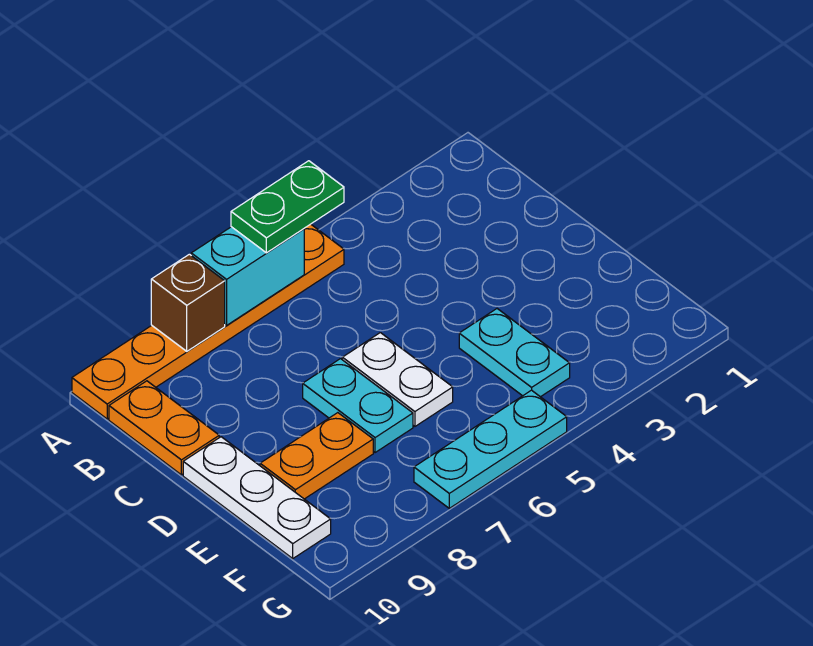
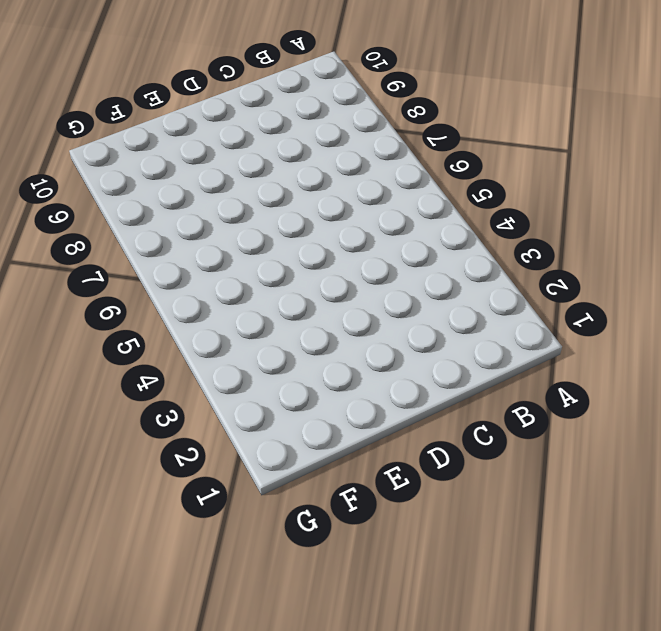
none -> orange 1x6 plate [72,224,344,419]
none -> orange 1x2 plate [109,381,219,475]

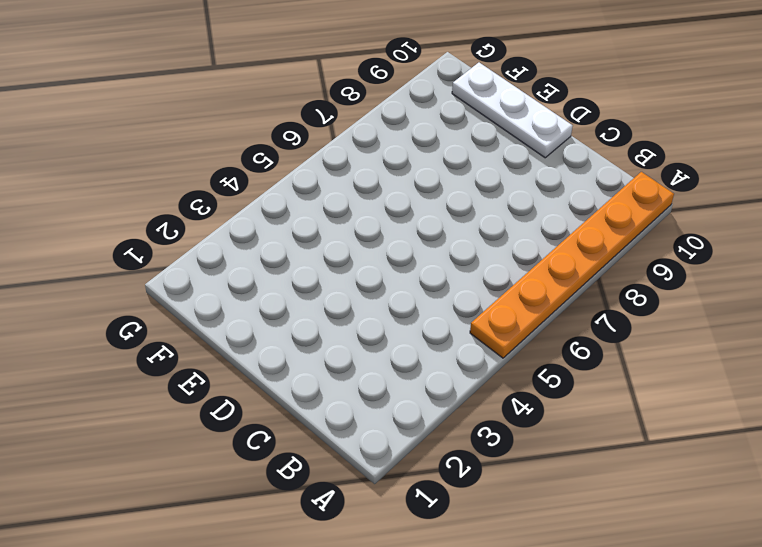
none -> orange 1x2 plate [109,381,219,475]
none -> white 1x2 plate [342,333,453,426]

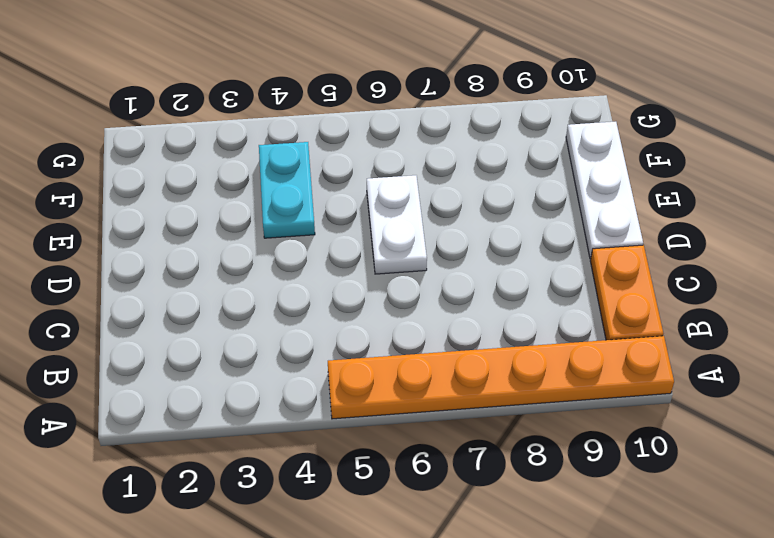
none -> cyan 1x2 plate [303,359,413,453]
none -> orange 1x2 plate [260,413,373,499]

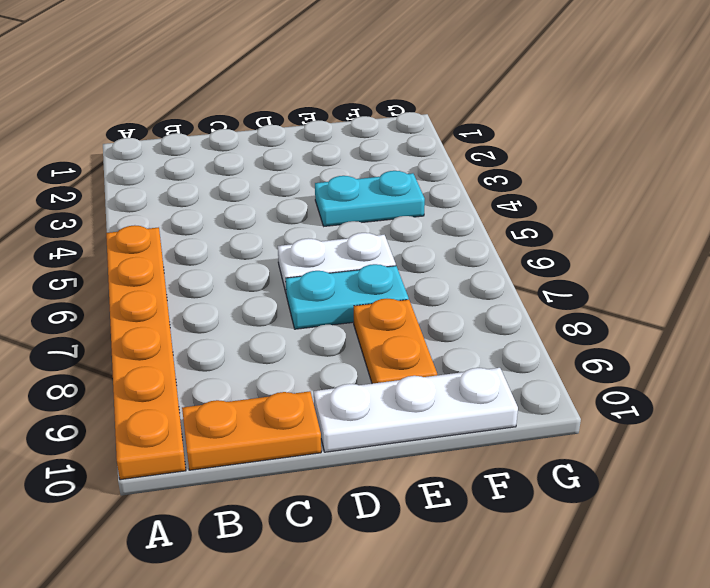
none -> cyan 1x3 plate [414,390,567,508]
none -> cyan 1x2 brick [191,227,304,325]

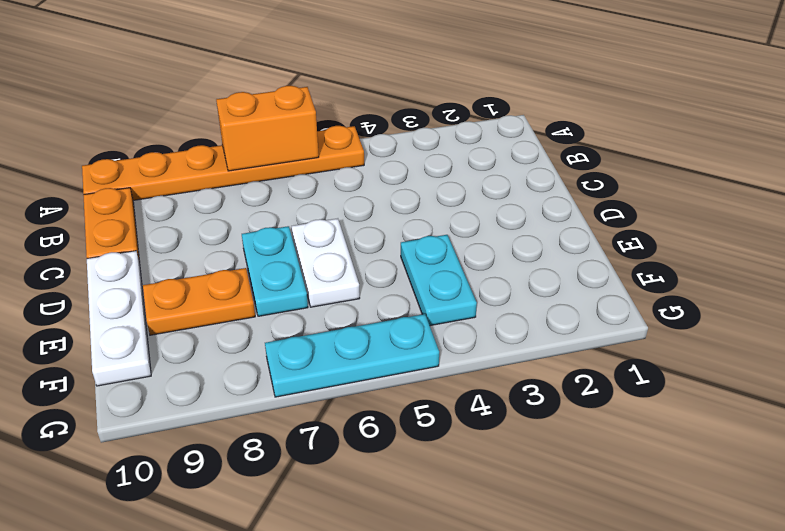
orange 1x2 brick [216,86,319,171] -> cyan 1x2 brick [191,227,304,325]
none -> brown 1x1 brick [151,254,225,351]
none -> green 1x2 plate [231,161,344,253]

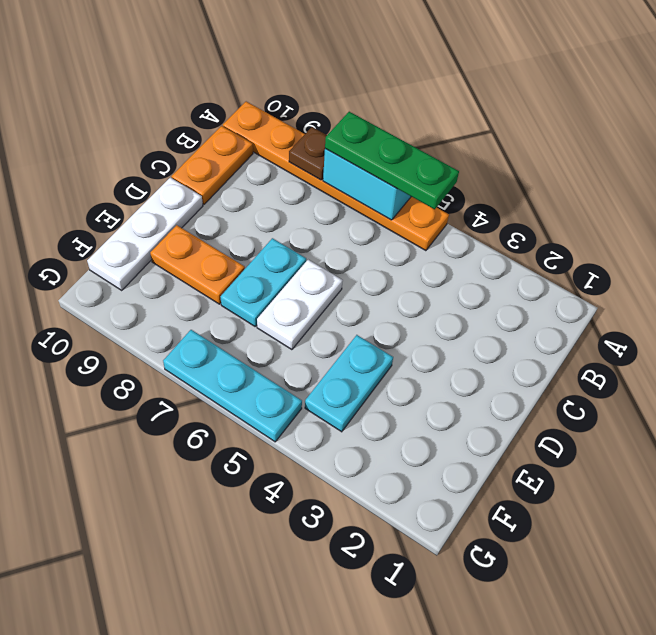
green 1x3 plate [325,112,459,209] -> green 1x2 plate [231,161,344,253]
brown 1x1 plate [289,127,327,180] -> brown 1x1 brick [151,254,225,351]

